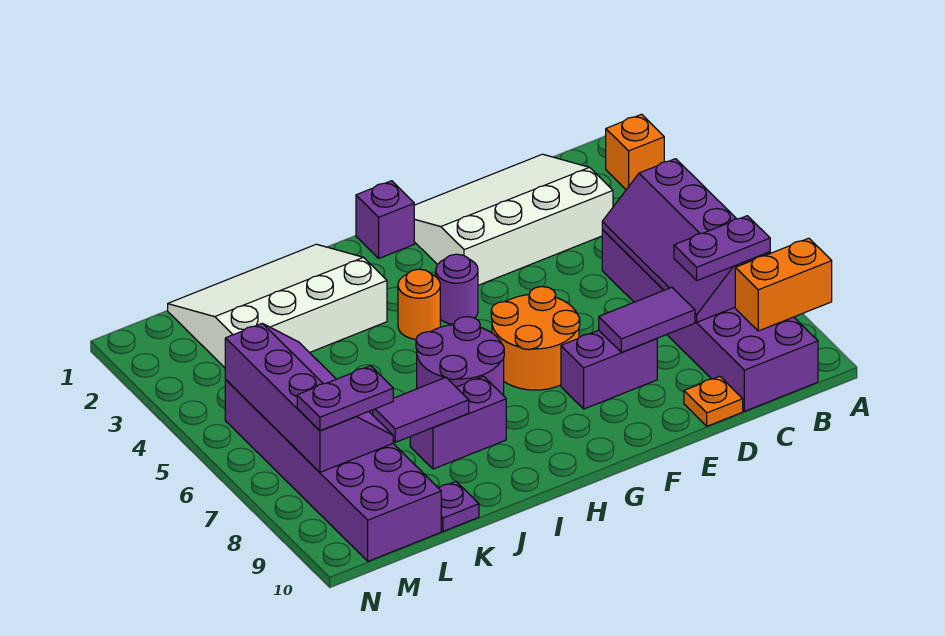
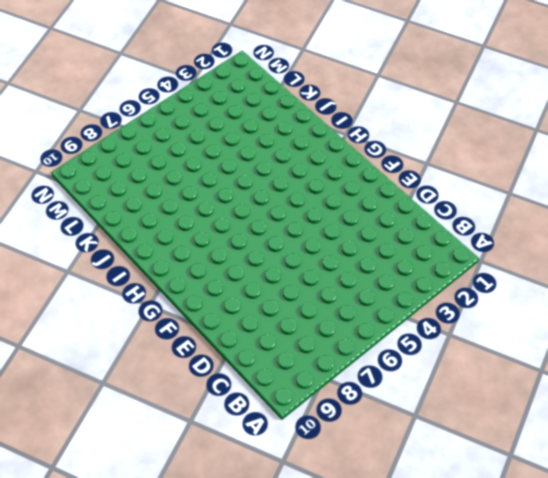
none -> orange 1x1 brick [606,114,664,190]
none -> purple 2x6 brick [602,230,818,411]
none -> white 3x4 slope [414,154,613,285]

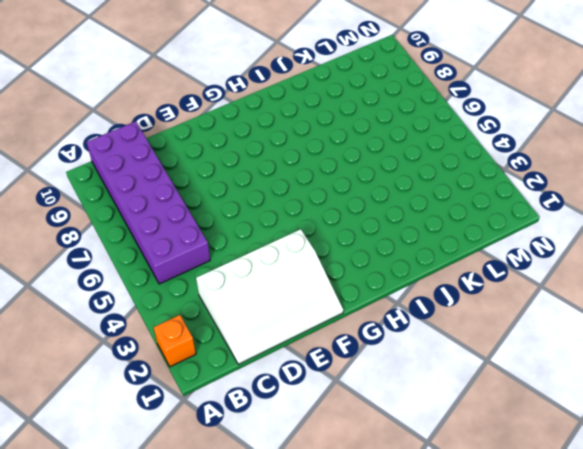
none -> orange 1x1 plate [684,376,743,426]
none -> purple 1x2 brick [561,330,657,409]
none -> orange 2x2 round brick [491,287,580,390]

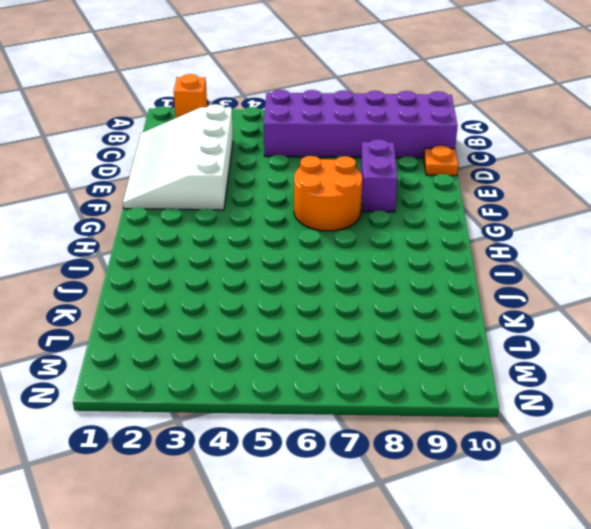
none -> purple 1x1 brick [356,181,414,258]
none -> purple 1x1 round brick [436,254,478,324]
none -> orange 1x1 round brick [398,269,440,339]

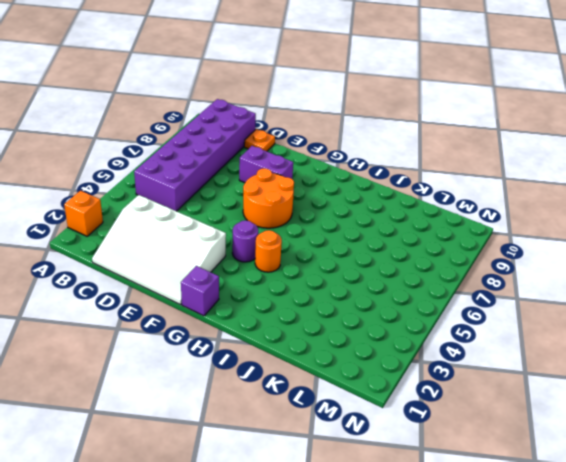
none -> purple 2x2 round brick [416,317,504,395]
none -> white 3x4 slope [168,244,387,368]
none -> purple 1x2 brick [410,376,506,469]

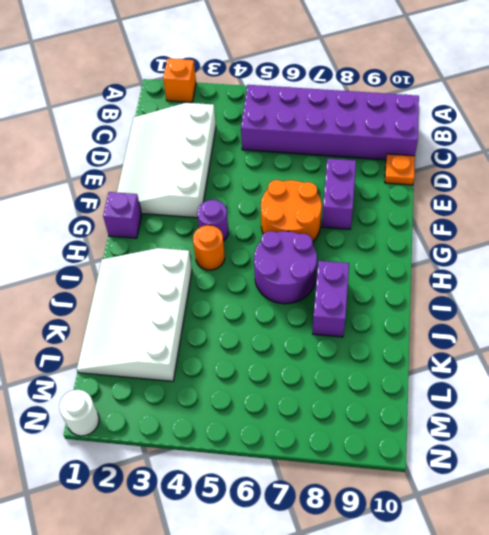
white 1x1 round brick [59,390,99,436] -> none
none -> purple 1x1 plate [439,482,479,531]
none -> purple 2x6 brick [225,380,441,561]
none -> orange 1x2 brick [735,238,832,331]

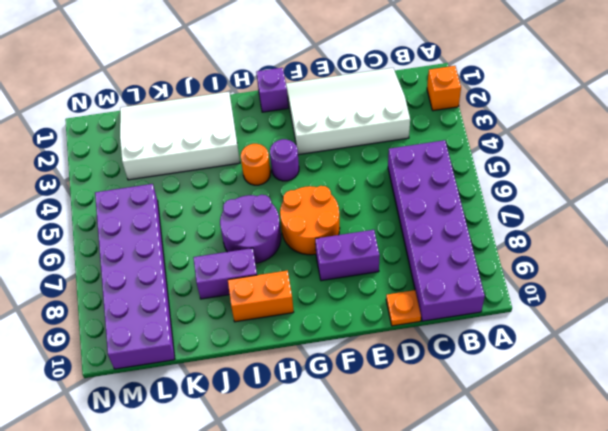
orange 1x2 brick [228,270,294,322] -> orange 1x2 brick moved to [735,238,832,331]
none -> purple 1x1 plate [439,482,479,531]
none -> purple 2x4 slope [602,159,770,322]
none -> purple 1x2 tile [599,287,695,352]

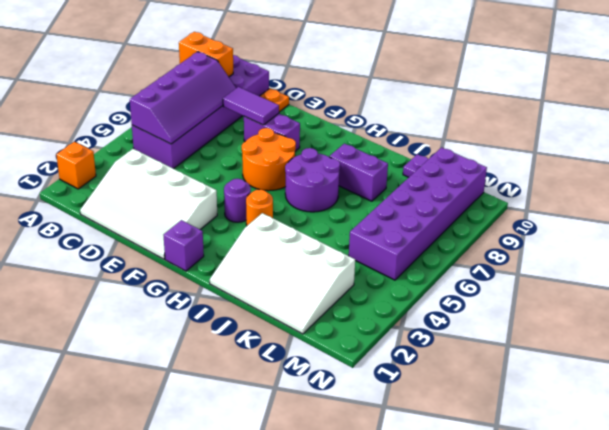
none -> purple 1x2 tile [373,378,469,442]
none -> purple 2x4 slope [225,323,393,472]
none -> purple 1x2 plate [674,216,770,281]

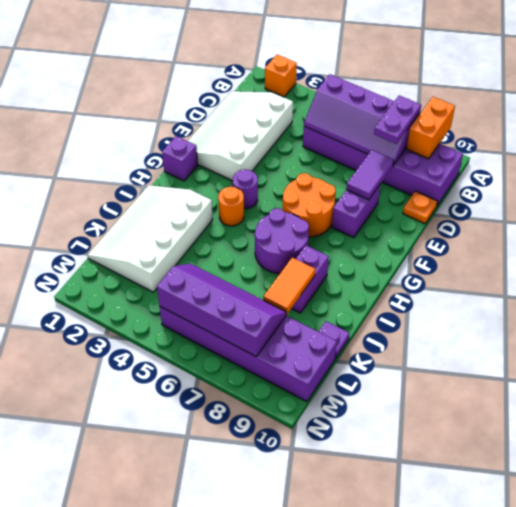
orange 1x2 tile [263,258,315,314] -> purple 1x2 tile [373,378,469,442]
none -> purple 1x2 plate [297,366,393,431]

